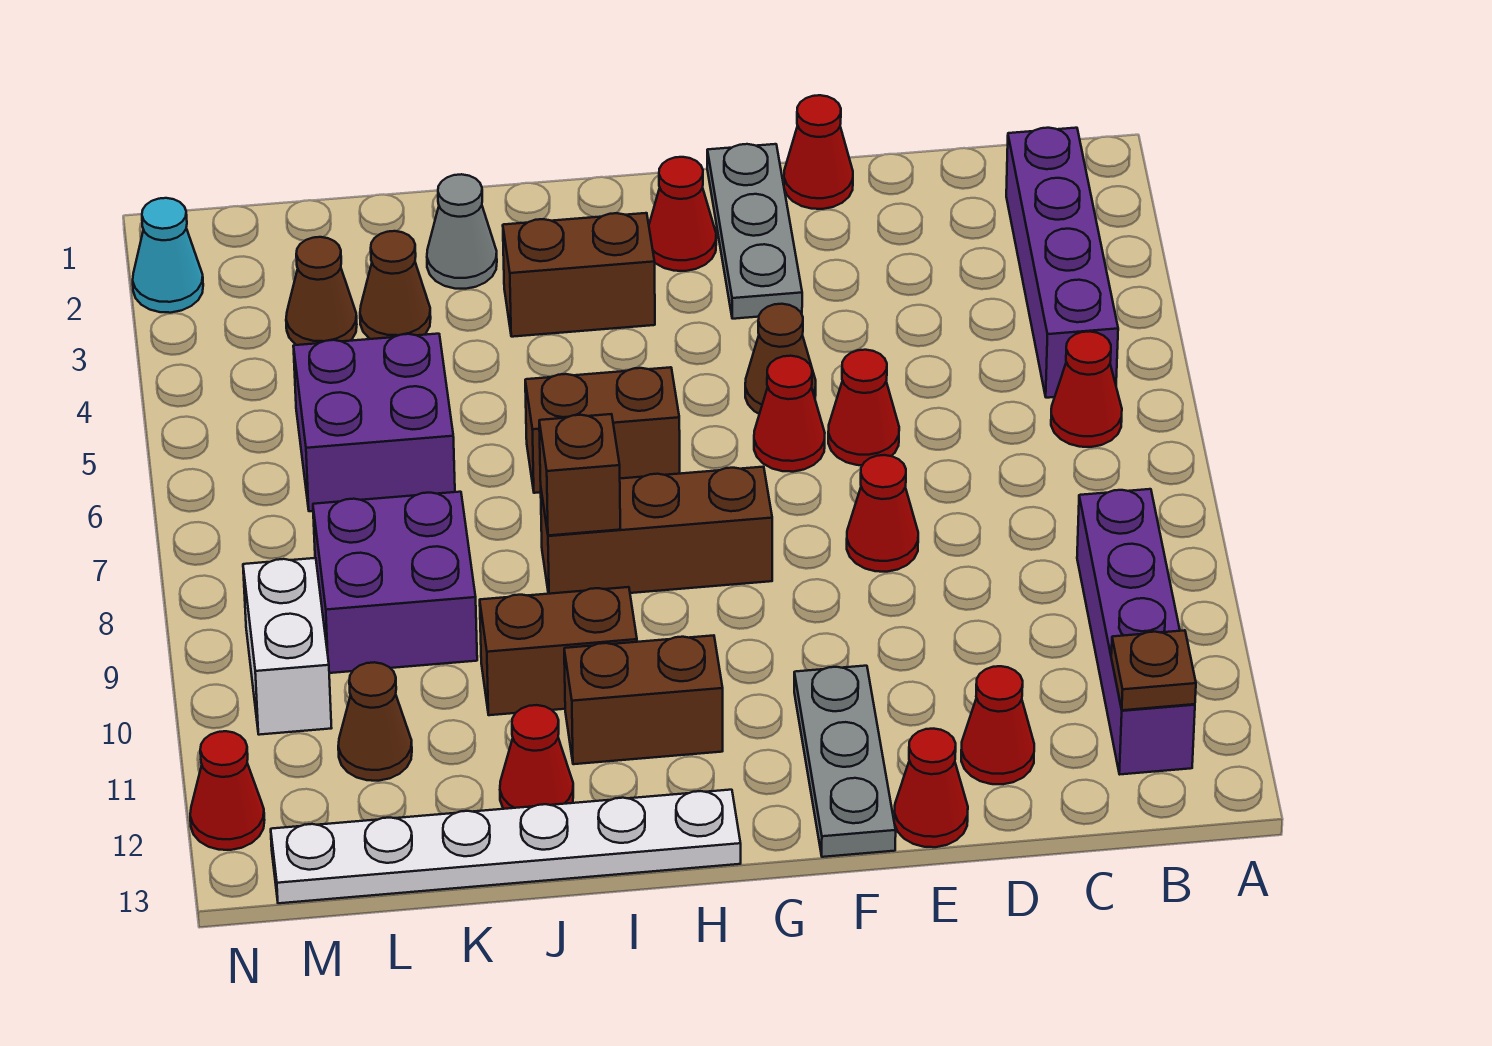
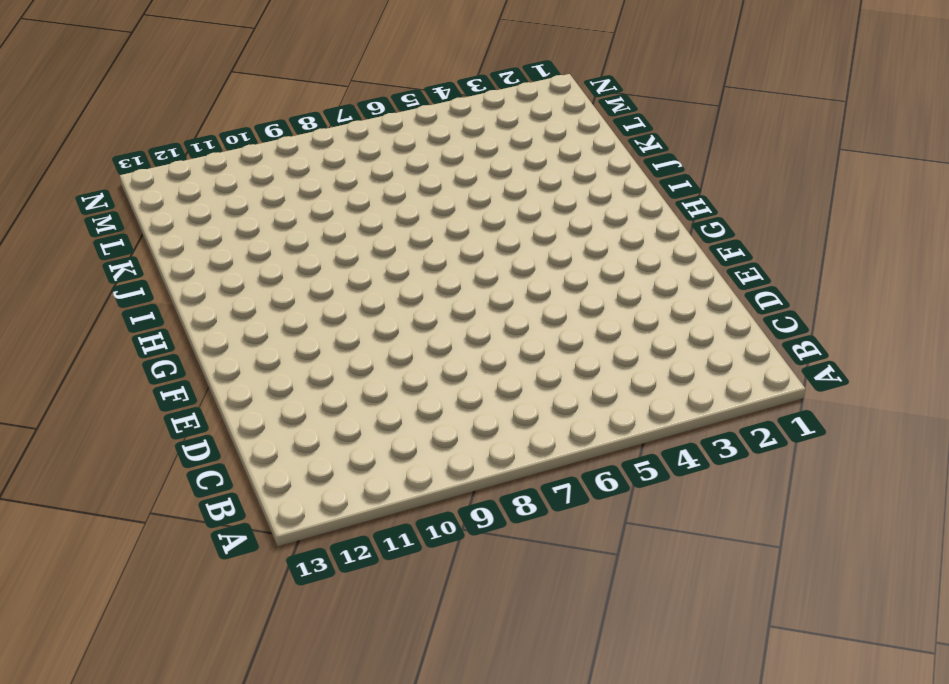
none -> purple 1x4 brick [1006,128,1118,398]
none -> red 1x1 cone [1051,331,1122,447]
none -> purple 1x4 brick [1077,489,1195,774]
none -> red 1x1 cone [961,666,1034,784]

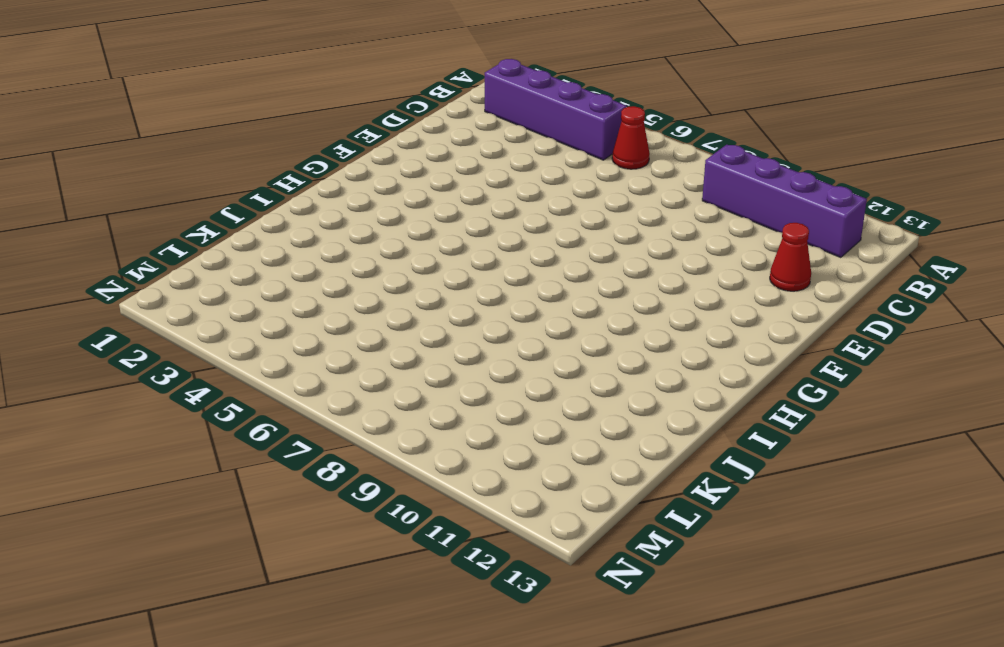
none -> red 1x1 cone [784,95,853,209]
none -> red 1x1 cone [828,350,899,465]
none -> red 1x1 cone [847,455,918,572]
none -> red 1x1 cone [894,729,968,847]

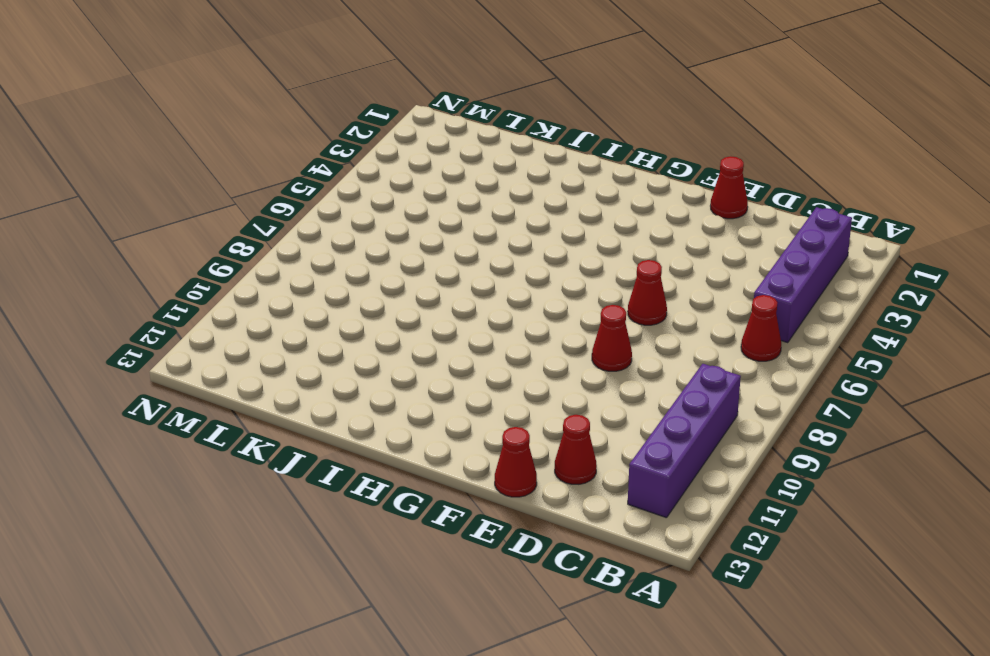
none -> grey 1x3 plate [707,144,802,319]
none -> brown 1x1 cone [745,304,816,414]
none -> red 1x1 cone [754,356,825,472]
none -> grey 1x3 plate [794,666,896,857]

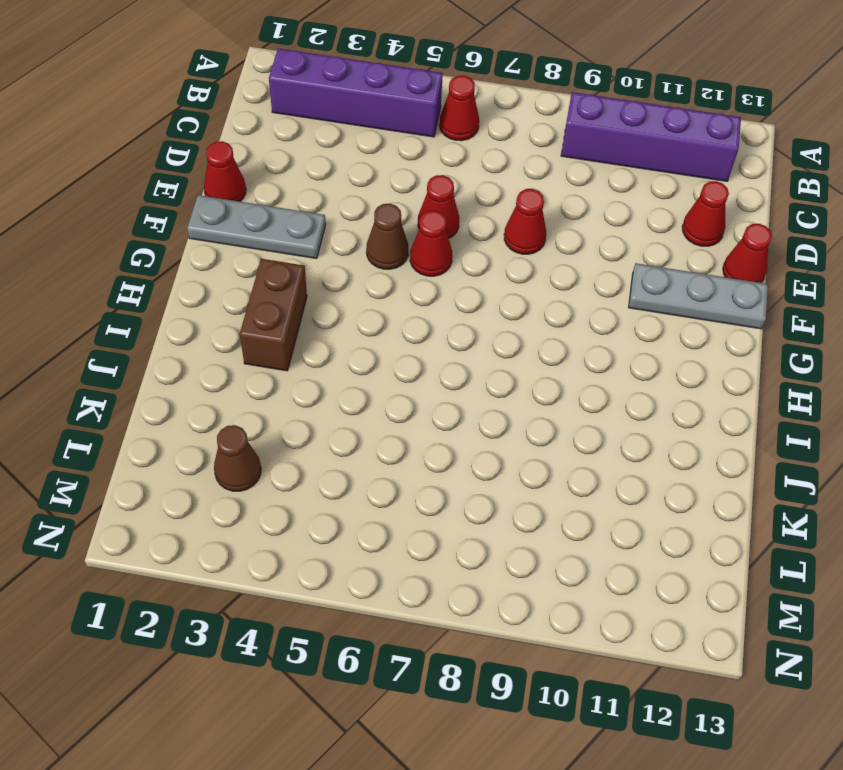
none -> red 1x1 cone [649,157,716,271]
none -> brown 1x3 brick [541,467,772,594]
none -> brown 1x2 brick [525,367,680,493]
none -> brown 1x2 brick [564,635,723,764]

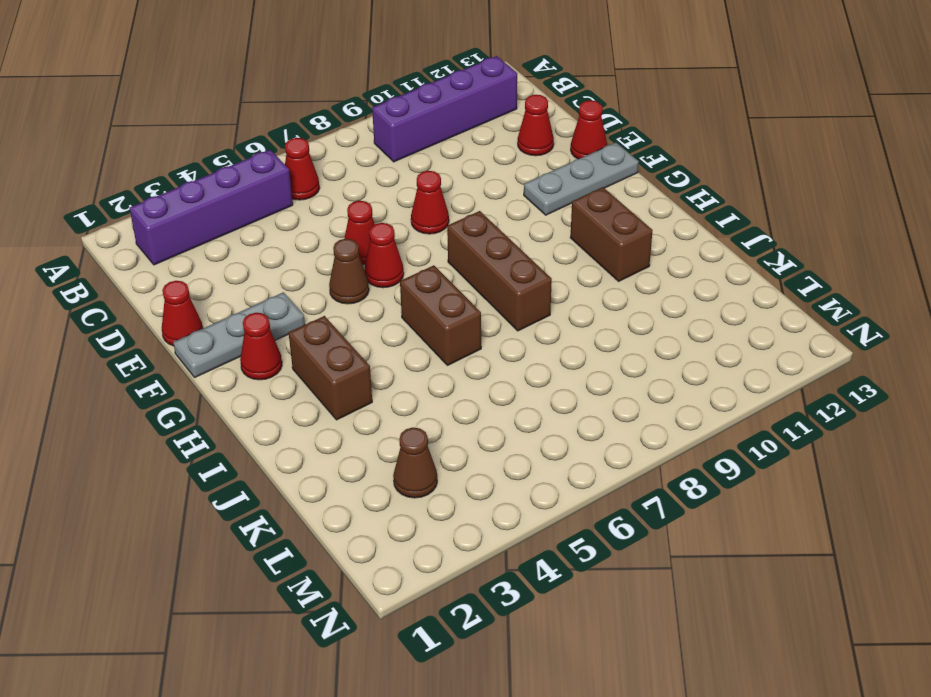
none -> white 1x6 plate [271,790,741,903]
none -> brown 1x2 brick [480,587,637,715]
none -> grey 1x1 cone [427,174,497,289]
none -> red 1x1 cone [500,705,573,809]

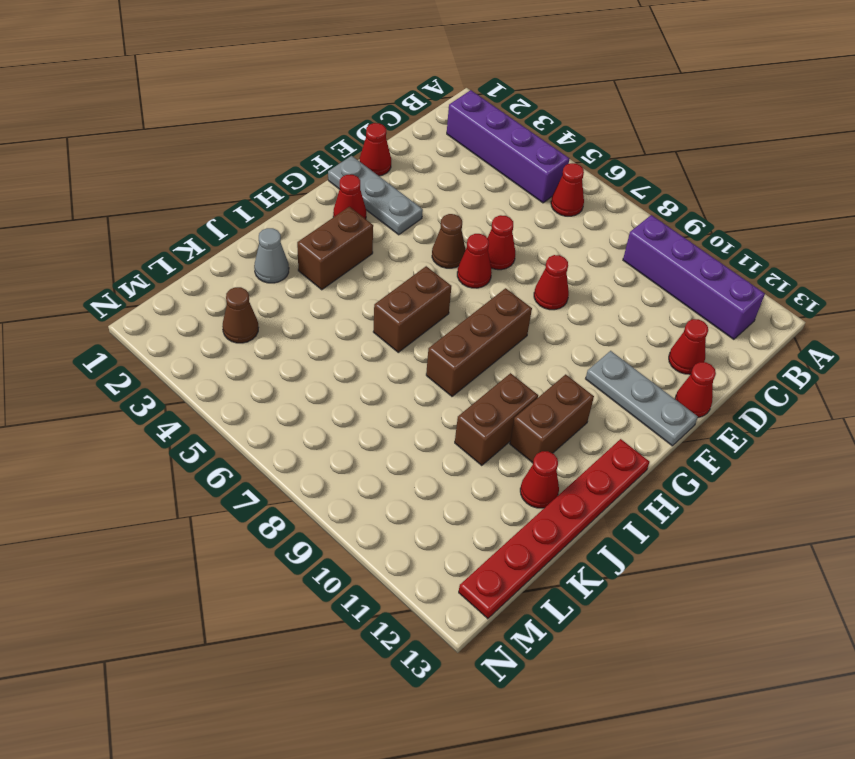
red 1x6 plate [459,439,649,619] -> white 1x6 plate [271,790,741,903]
none -> brown 1x1 cone [360,231,431,339]
none -> purple 2x2 brick [293,334,455,511]
none -> purple 2x2 brick [313,492,477,673]
none -> brown 1x1 cone [338,662,412,781]

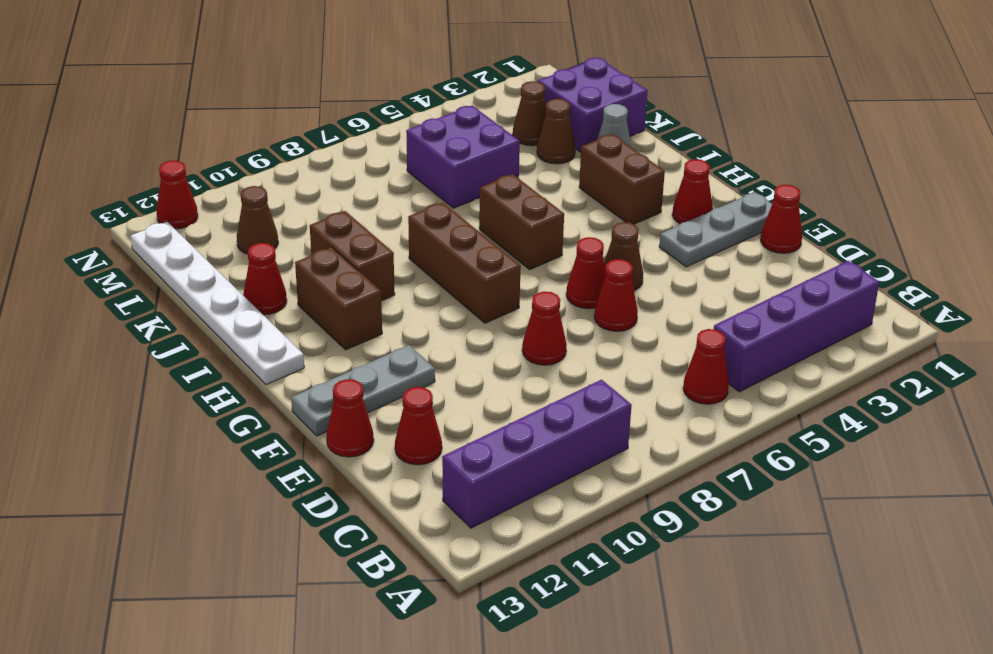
purple 2x2 brick [538,58,648,152] -> purple 2x2 brick moved to [313,492,477,673]
none -> white 1x2 brick [243,558,331,735]
none -> cyan 1x1 cone [133,198,203,313]
none -> brown 1x1 plate [1111,630,1196,710]
none -> brown 1x1 brick [539,414,620,536]

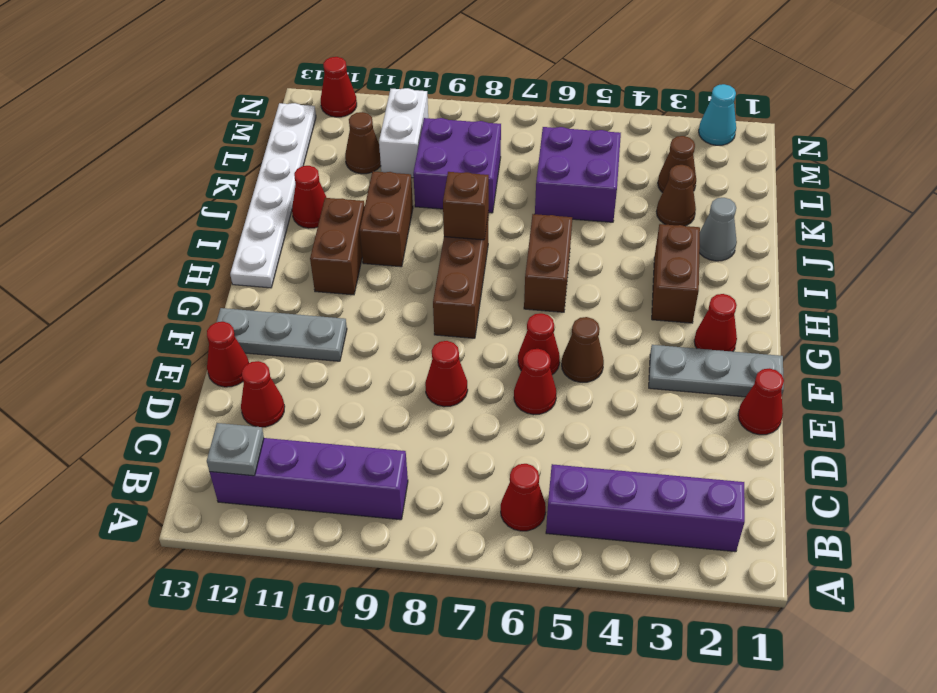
grey 1x1 plate [207,423,264,476] -> brown 1x1 plate [1111,630,1196,710]
white 1x2 brick [379,88,428,178] -> white 1x2 brick turned to [243,558,331,735]

